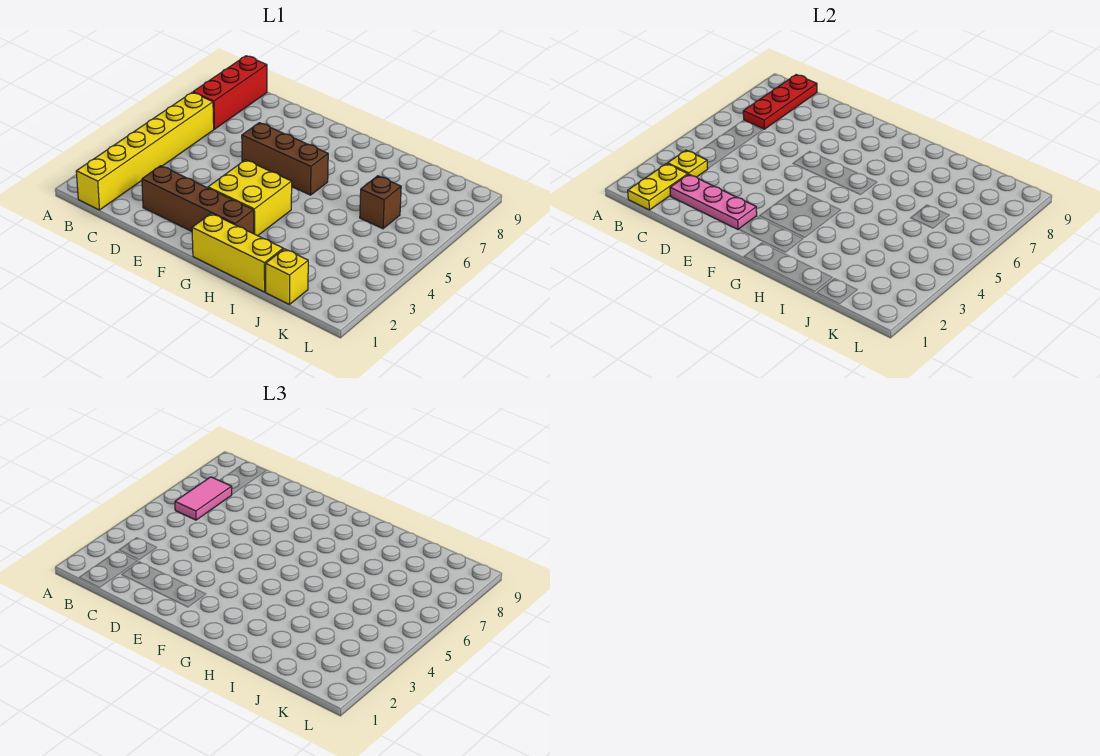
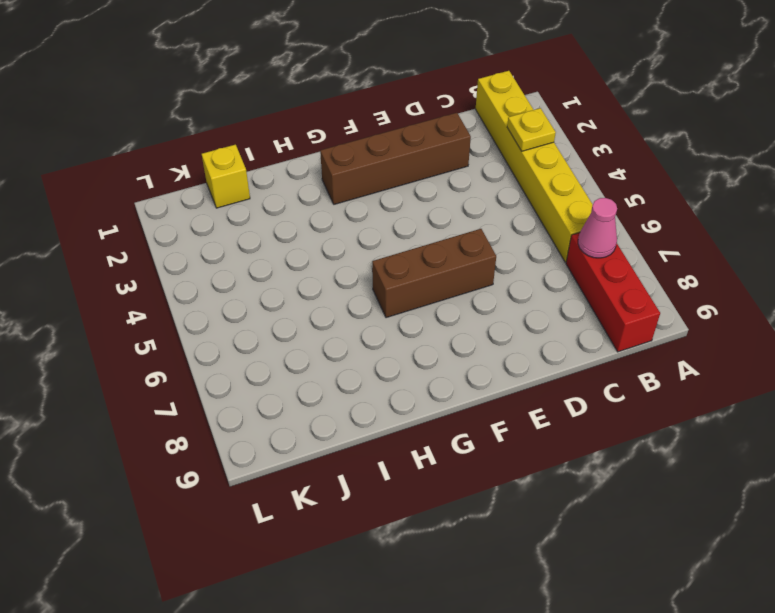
pink 1x1 cone [578,198,617,258] -> red 1x3 plate [743,75,817,129]
none -> yellow 2x2 brick [208,160,292,236]
none -> yellow 1x3 brick [192,214,283,292]
none -> brown 1x1 brick [360,176,401,229]

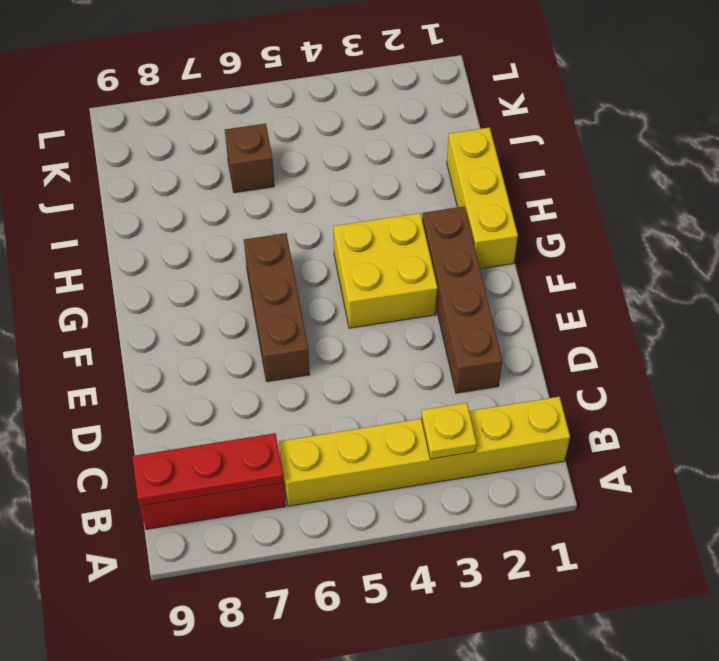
none -> yellow 1x1 brick [266,249,308,304]
none -> yellow 1x2 plate [628,164,688,210]
none -> pink 1x3 plate [670,174,757,229]

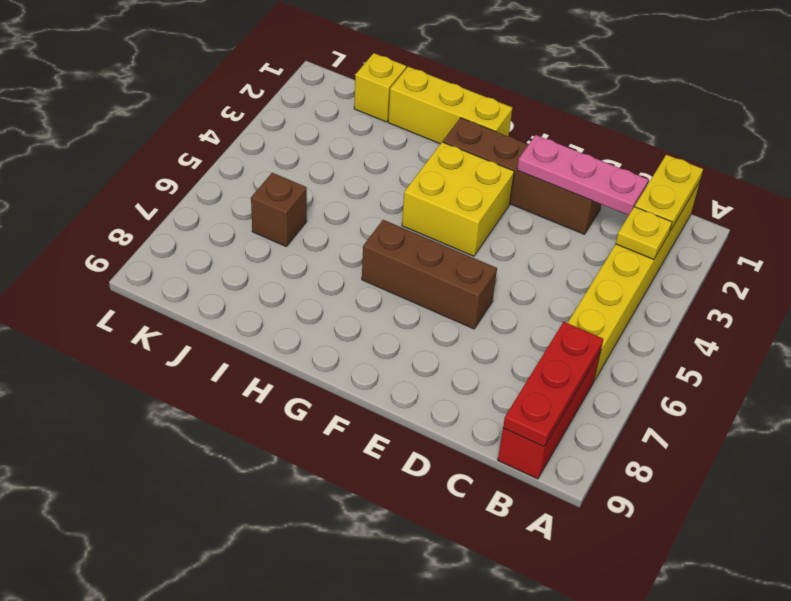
none -> pink 1x2 tile [175,477,232,520]

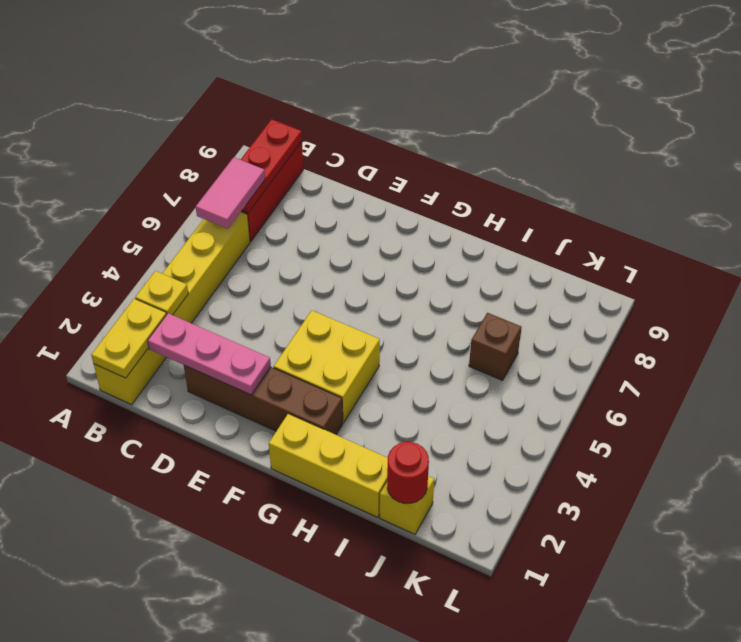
red 1x1 round brick [387,442,429,503] -> none
none -> brown 1x3 brick [242,123,328,195]

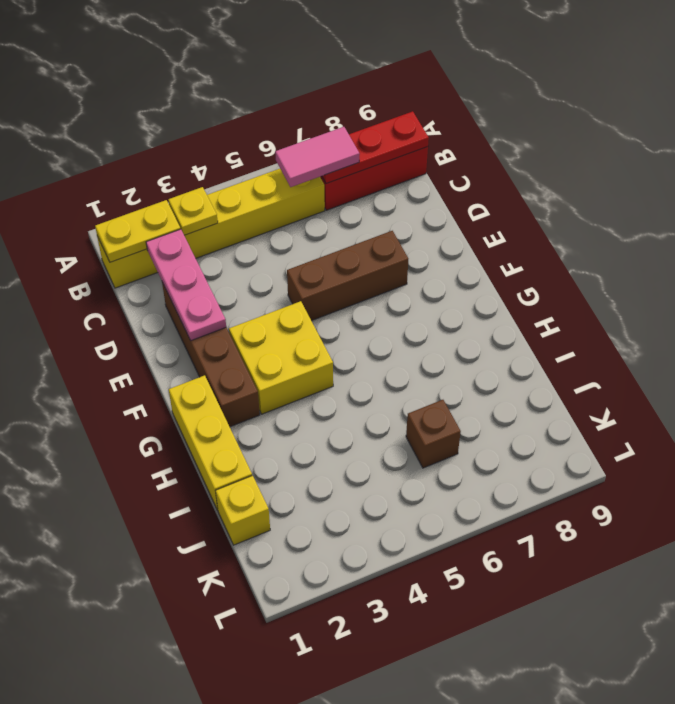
brown 1x3 brick [287,231,408,321] -> brown 1x3 brick turned to [242,123,328,195]

